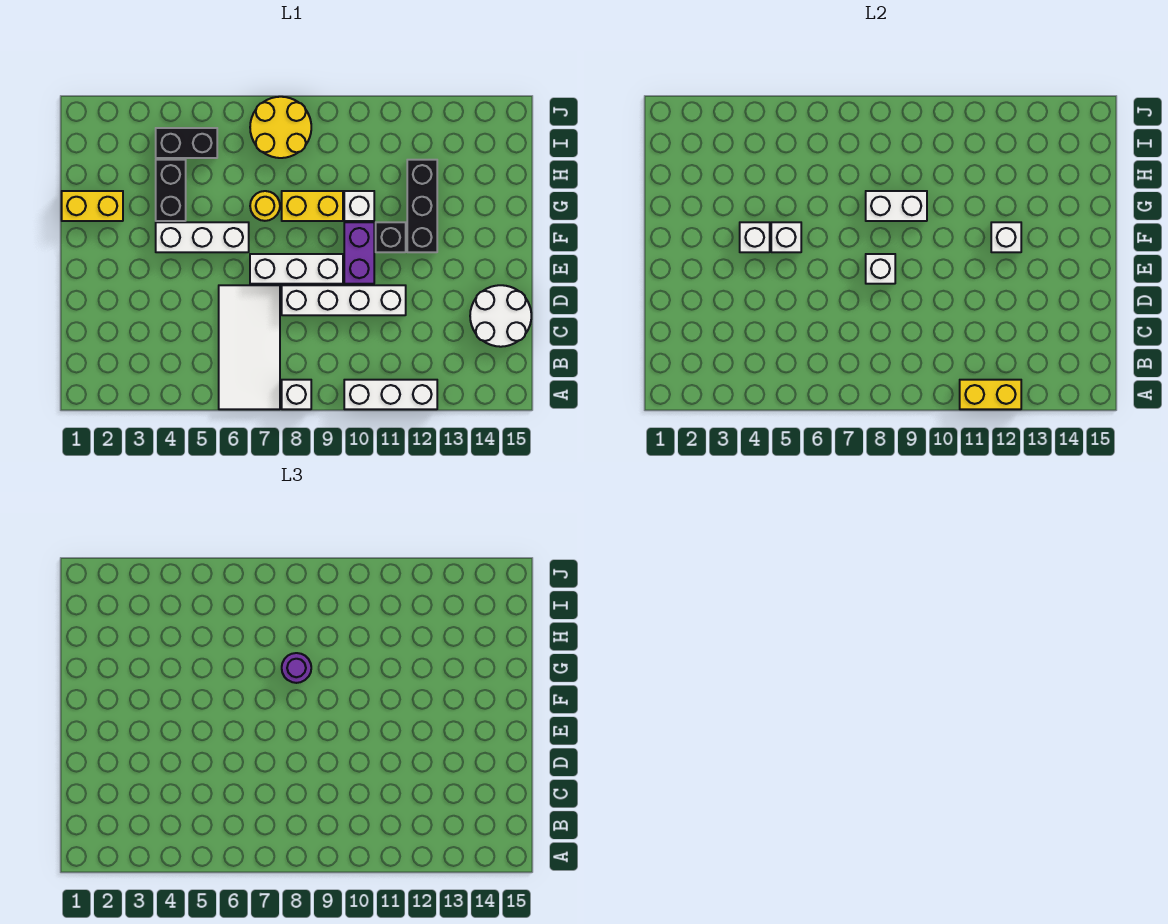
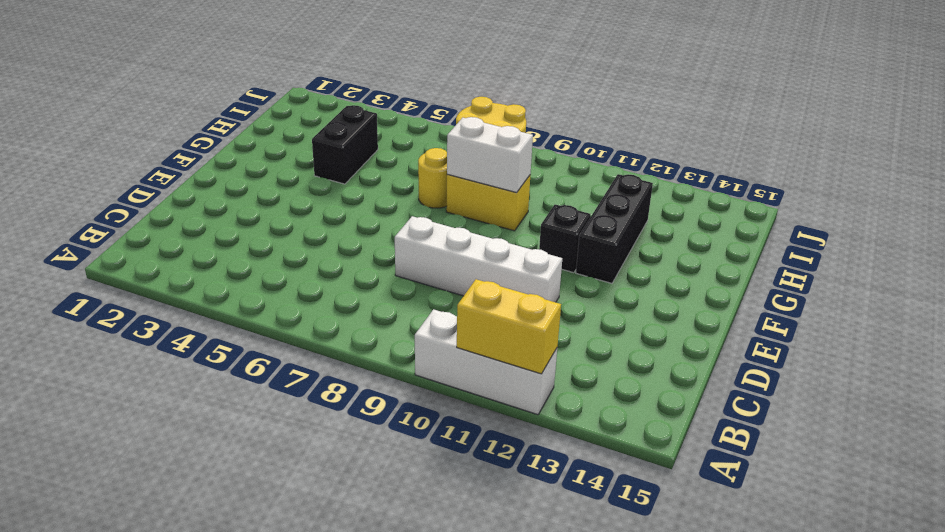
none -> white 2x4 tile [219,285,280,409]
none -> white 1x1 brick [282,380,311,409]
none -> white 2x2 round brick [470,285,531,347]

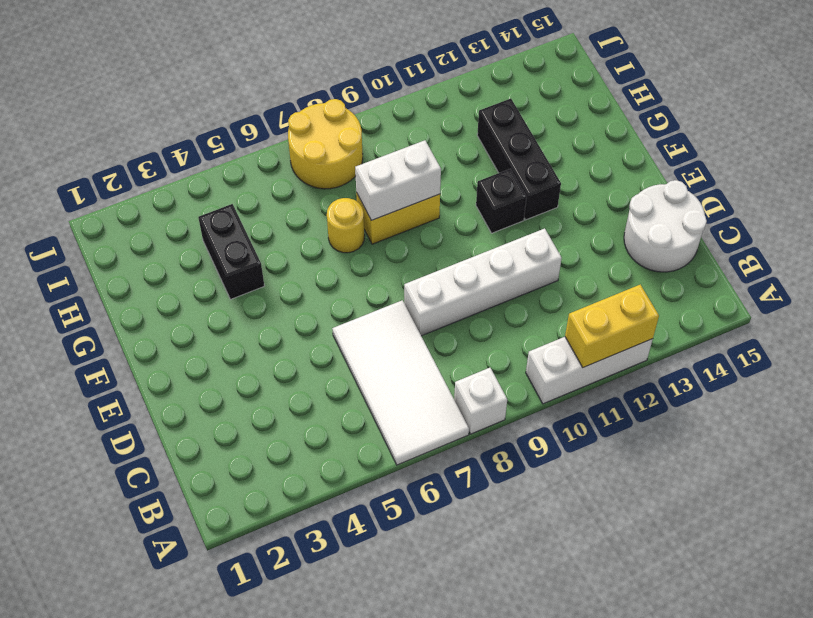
none -> white 1x3 brick [250,254,343,284]
none -> purple 1x2 brick [344,222,374,284]
none -> white 1x3 brick [156,222,249,252]

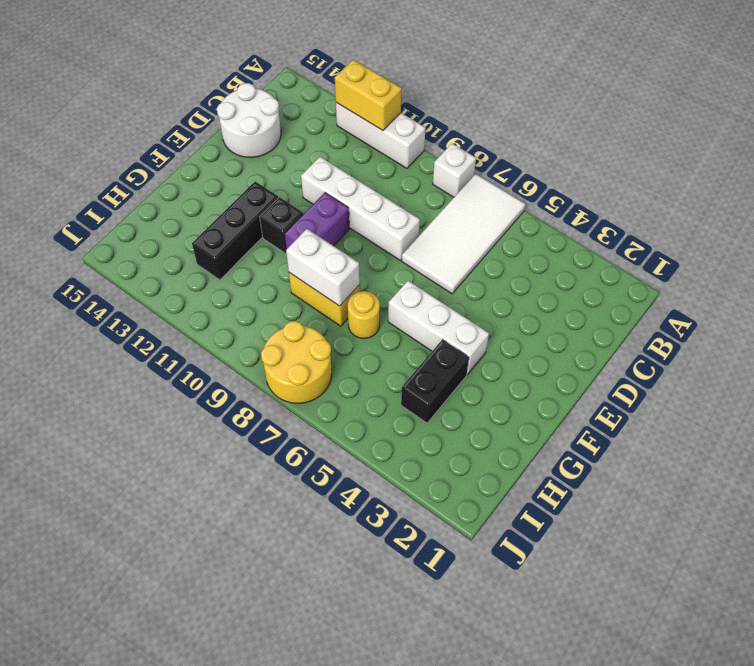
none -> white 1x3 brick [250,254,343,284]
none -> yellow 1x2 brick [62,191,123,221]
none -> white 1x1 brick [344,191,374,221]

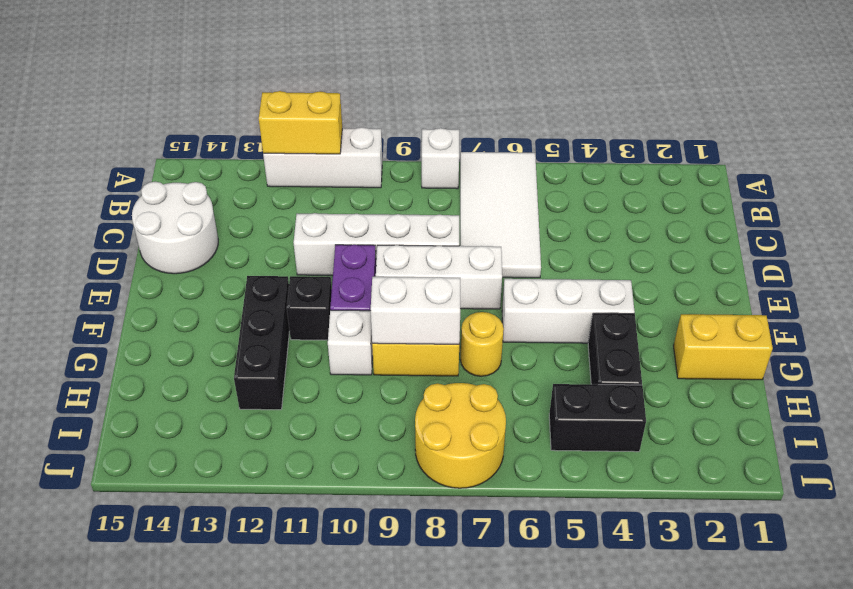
none -> white 1x1 brick [866,254,895,284]
none -> white 1x1 brick [740,222,770,252]
none -> white 1x1 brick [771,222,801,252]

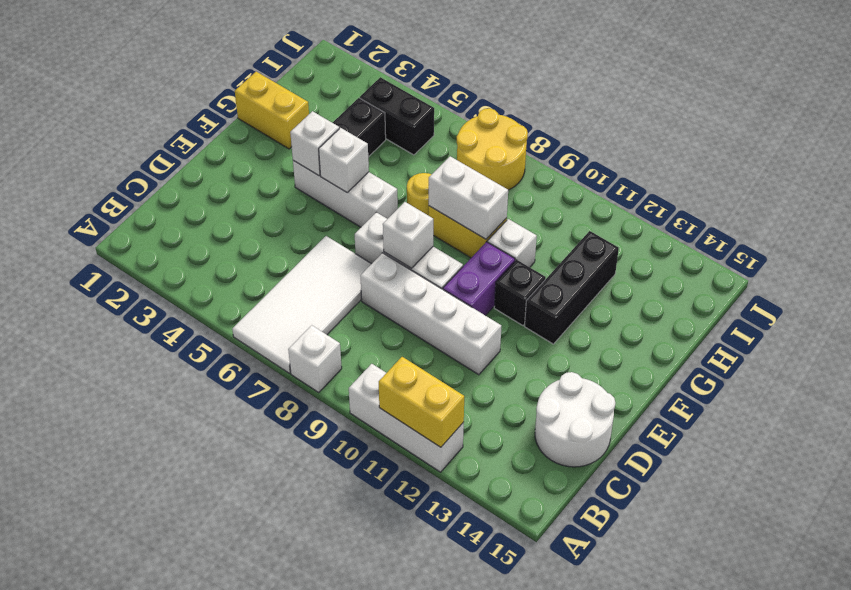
none -> white 1x1 brick [991,222,1021,252]
none -> purple 1x1 round brick [282,653,311,683]

